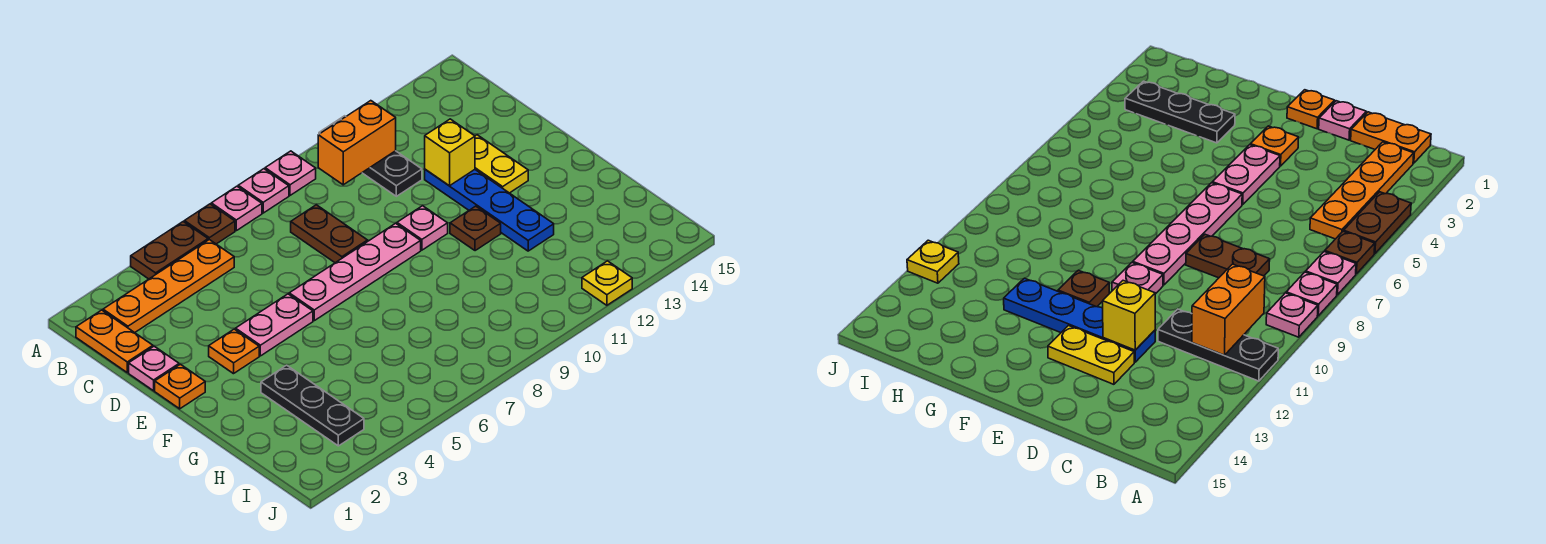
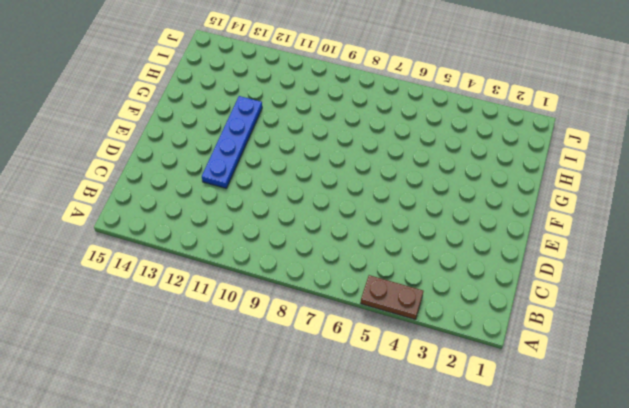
none -> brown 1x1 plate [184,204,235,244]
none -> pink 1x1 plate [211,186,262,231]
none -> pink 1x1 plate [238,169,289,213]

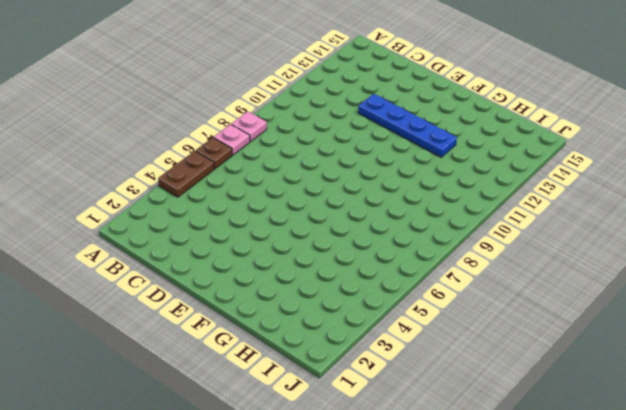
none -> pink 1x1 plate [265,151,316,195]
none -> black 1x3 plate [319,116,422,196]
none -> orange 1x2 plate [76,310,153,373]

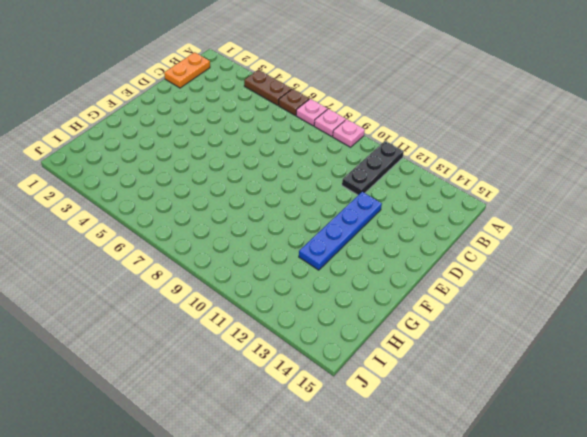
none -> orange 1x4 plate [103,240,234,333]
none -> brown 1x2 plate [291,205,368,263]
none -> pink 1x1 plate [129,346,179,391]

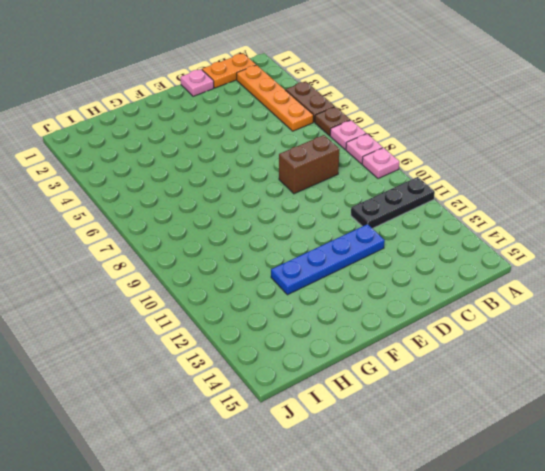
brown 1x2 brick [279,135,340,194] -> brown 1x2 plate [291,205,368,263]
none -> yellow 1x2 plate [475,135,528,193]
none -> orange 1x1 plate [155,364,205,409]
none -> orange 1x1 plate [209,329,259,374]

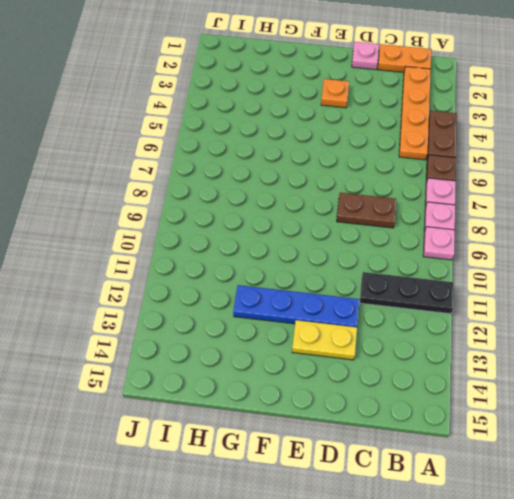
none -> orange 1x1 plate [155,364,205,409]
none -> pink 1x2 plate [236,294,313,356]
none -> pink 1x4 plate [289,223,421,321]

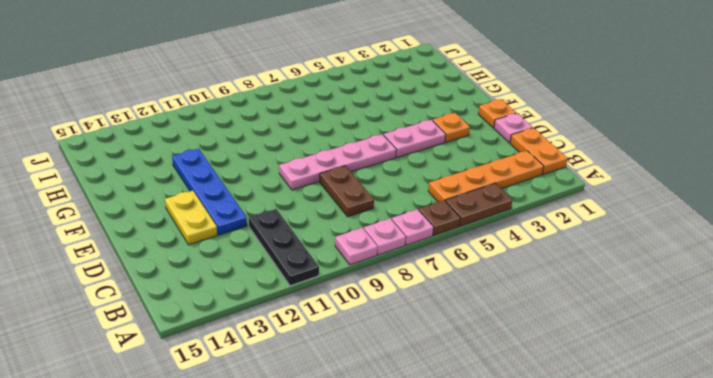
none -> pink 1x1 plate [397,206,448,250]
none -> brown 1x1 plate [450,206,501,251]
none -> black 1x3 plate [261,365,364,446]

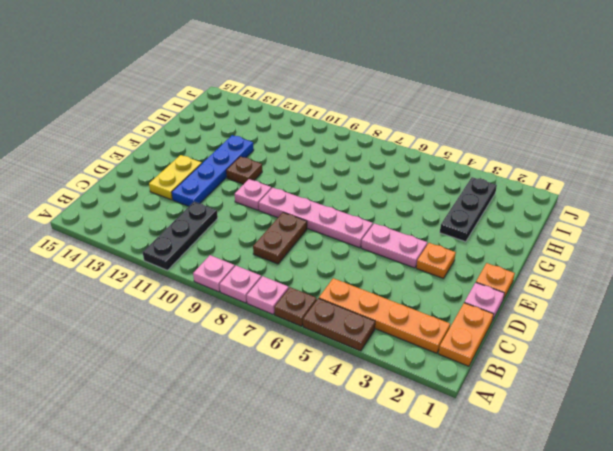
none -> yellow 1x1 plate [582,261,632,305]
none -> orange 1x2 brick [318,101,396,185]
none -> yellow 1x1 brick [425,119,475,186]

